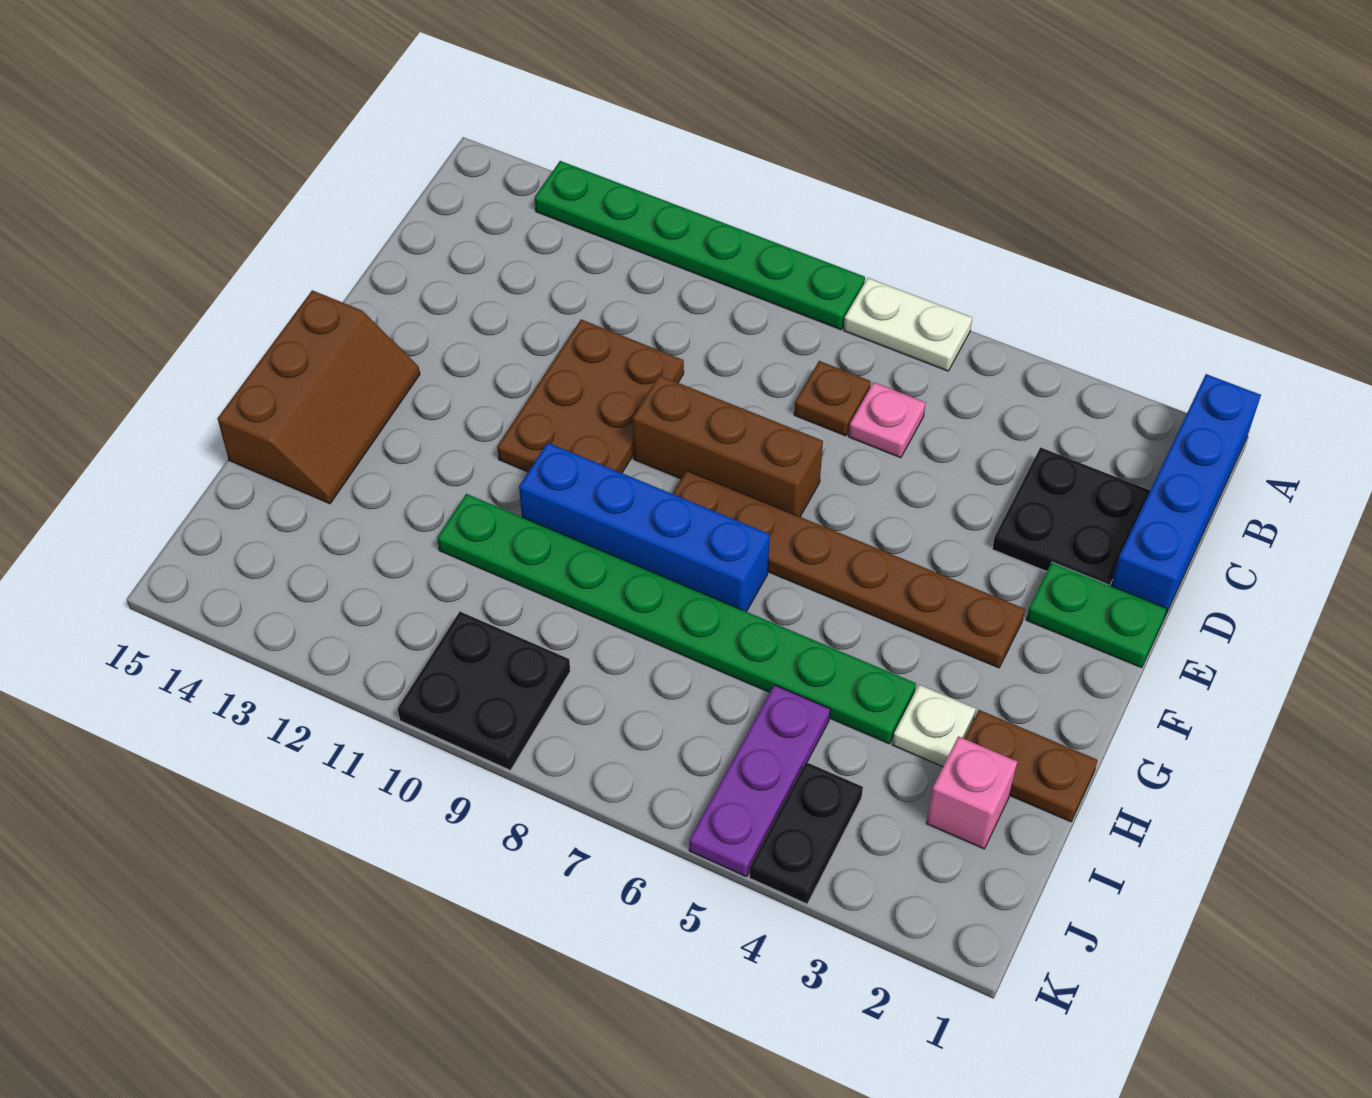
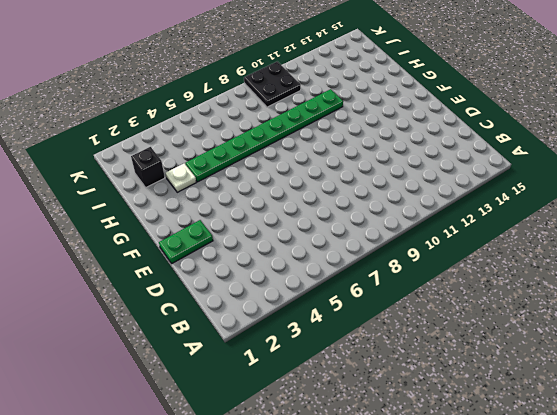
black 1x1 brick [131,147,165,187] -> pink 1x1 brick [926,736,1017,849]
none -> blue 1x4 brick [1111,374,1261,618]
none -> white 1x2 plate [844,278,972,371]
none -> green 1x6 plate [535,161,865,330]

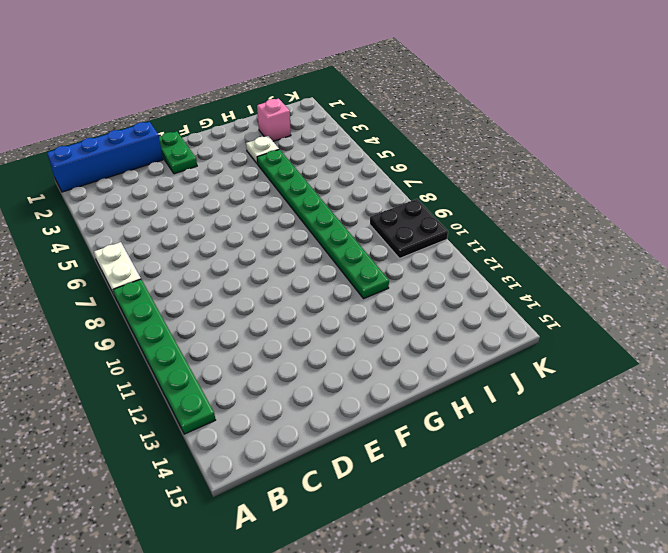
none -> black 2x2 plate [992,447,1150,585]
none -> pink 1x1 plate [849,382,926,458]
none -> brown 1x1 plate [794,361,871,436]

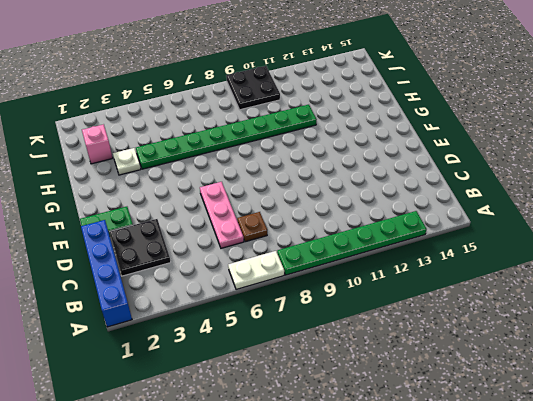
pink 1x3 plate [200,182,244,248] -> pink 1x1 plate [849,382,926,458]
none -> brown 2x3 plate [497,320,684,473]
none -> brown 1x3 brick [633,375,823,517]
none -> brown 1x6 plate [673,471,1025,668]

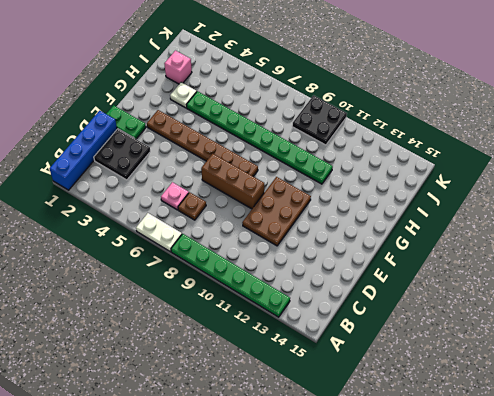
none -> brown 2x3 slope [217,290,420,504]
none -> blue 1x4 brick [519,443,770,612]
none -> brown 1x2 plate [965,710,1098,822]

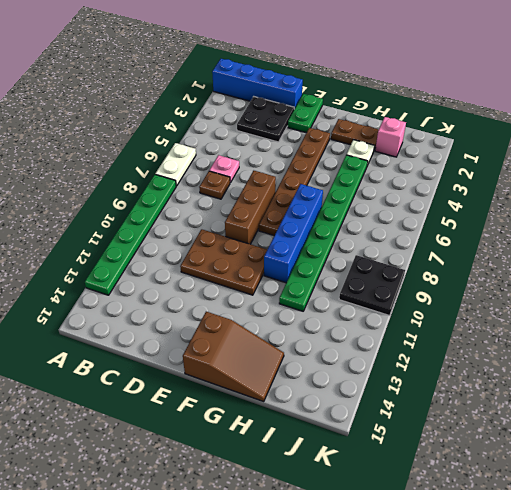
brown 2x3 slope [183,312,284,401] -> brown 2x3 slope turned to [217,290,420,504]
brown 1x2 plate [331,119,378,150] -> brown 1x2 plate turned to [965,710,1098,822]
none -> purple 1x3 plate [689,685,830,876]
none -> black 1x2 plate [749,762,863,904]

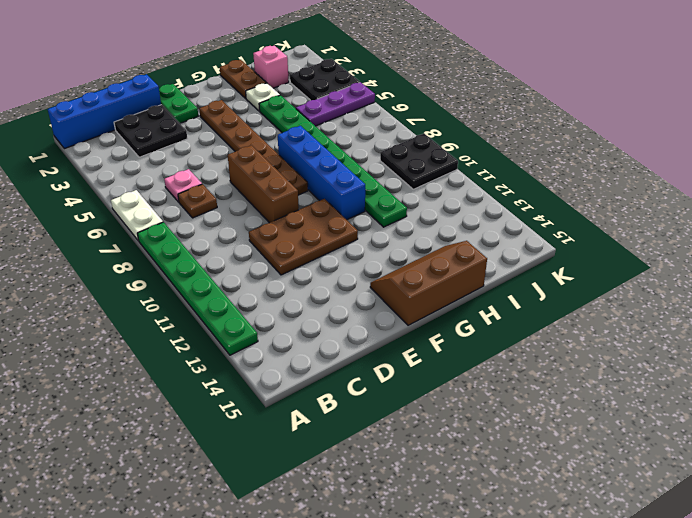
black 2x2 plate [290,59,360,100] -> black 1x2 plate [749,762,863,904]

